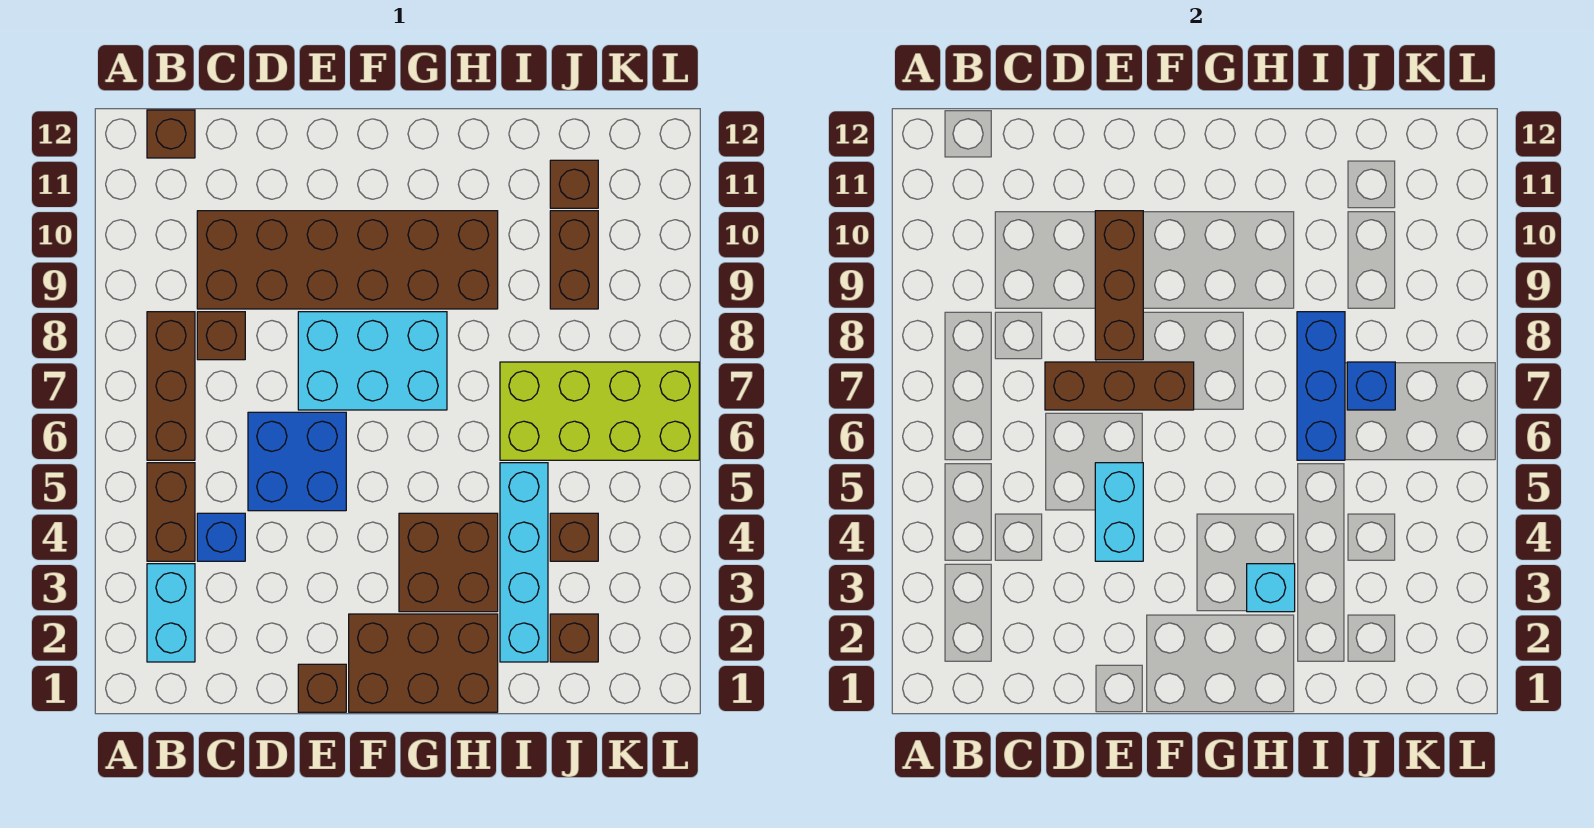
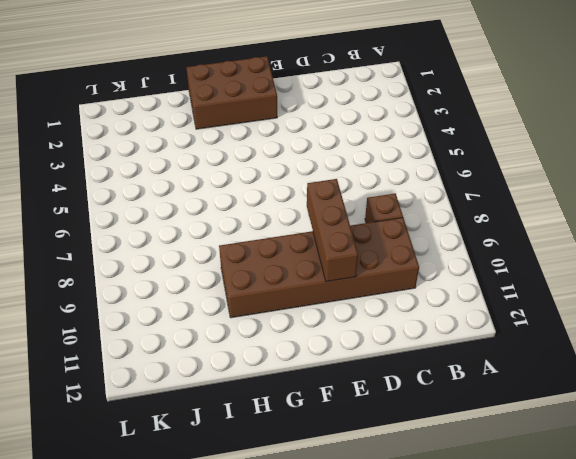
none -> cyan 1x2 brick [147,564,195,662]
none -> brown 1x2 brick [147,463,195,561]
none -> brown 1x3 brick [147,312,195,460]

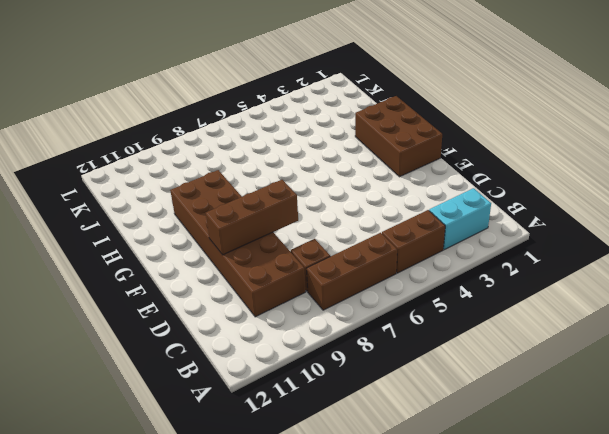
none -> brown 1x1 brick [147,110,195,158]
none -> blue 1x1 brick [197,513,245,561]
none -> blue 2x2 brick [248,412,346,511]

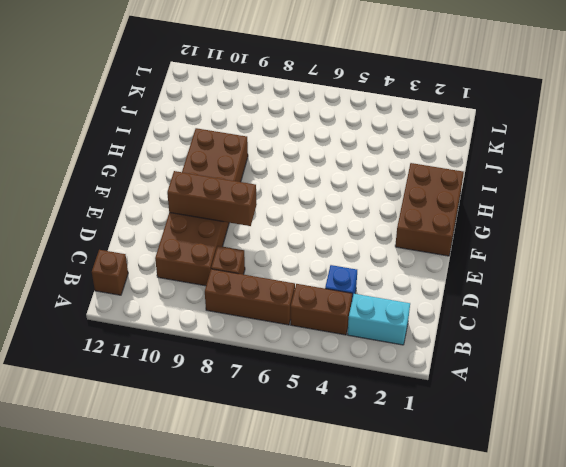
none -> blue 2x2 brick [248,412,346,511]
none -> brown 1x1 brick [298,664,346,712]
none -> cyan 2x3 brick [298,312,447,410]

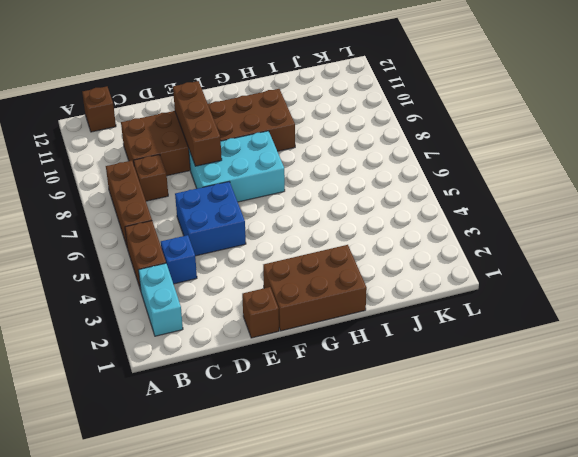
none -> brown 2x2 brick [399,513,498,612]
none -> cyan 1x4 brick [500,463,548,662]
none -> lime 2x4 brick [500,362,699,460]

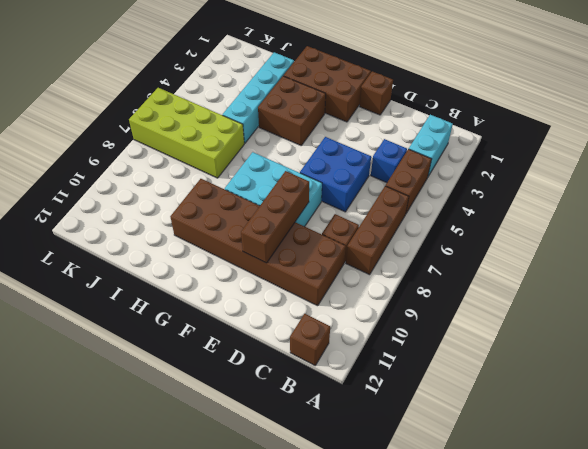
none -> brown 1x1 brick [550,614,598,662]
none -> brown 1x1 brick [550,513,598,561]
none -> brown 1x2 brick [550,211,598,309]

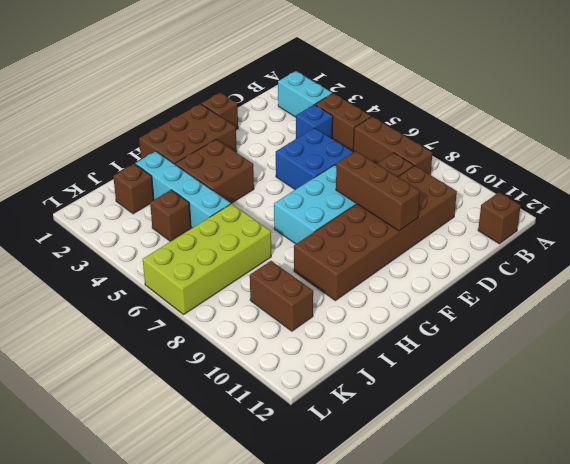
none -> brown 1x1 brick [550,160,598,208]
none -> brown 1x3 brick [1045,362,1194,410]
none -> cyan 1x2 brick [1095,463,1143,561]

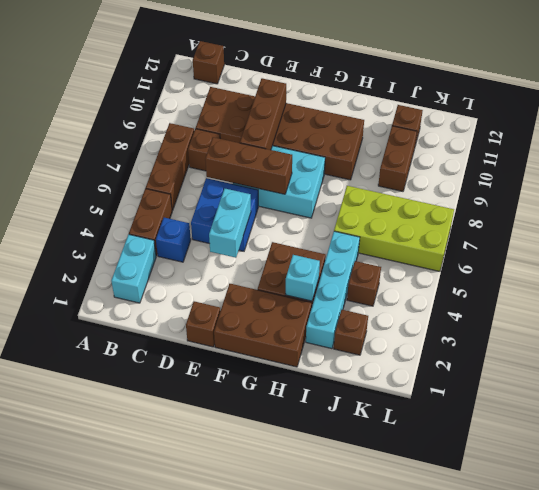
none -> blue 1x3 brick [1297,312,1345,460]
none -> blue 1x1 brick [1347,362,1395,410]

